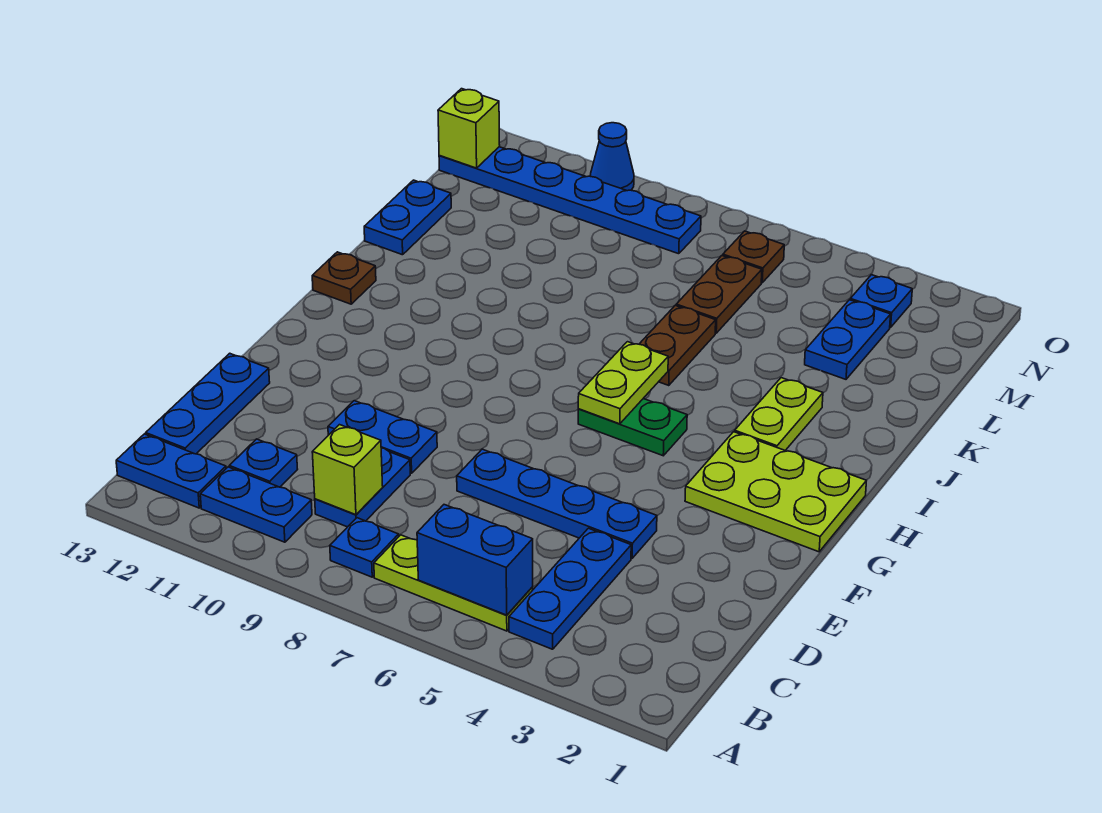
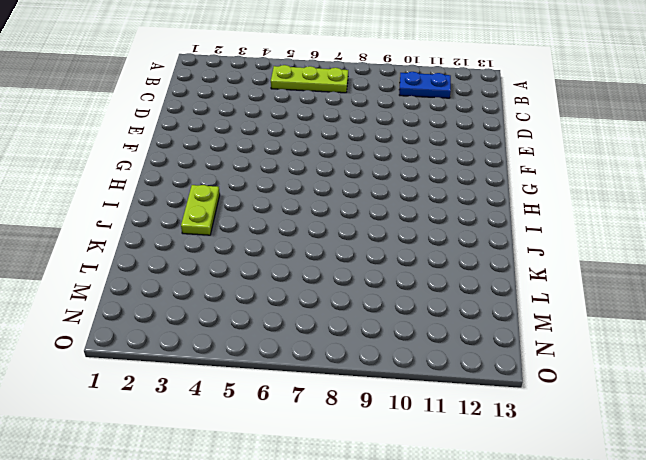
none -> blue 1x3 plate [509,528,631,649]
none -> blue 1x1 plate [330,518,399,577]
none -> blue 1x2 plate [116,434,226,508]

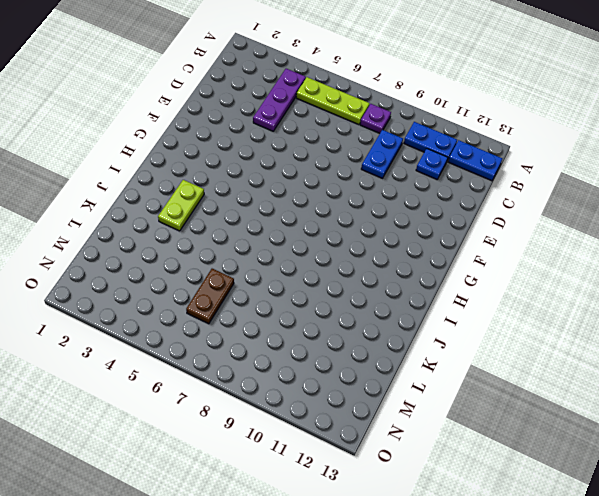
purple 1x3 plate [253,69,306,131] -> blue 1x3 plate [509,528,631,649]
purple 1x1 plate [360,104,391,133] -> blue 1x1 plate [330,518,399,577]
none -> blue 1x3 plate [146,353,270,454]
none -> blue 1x4 plate [457,449,657,558]
none -> blue 1x2 plate [328,401,437,473]

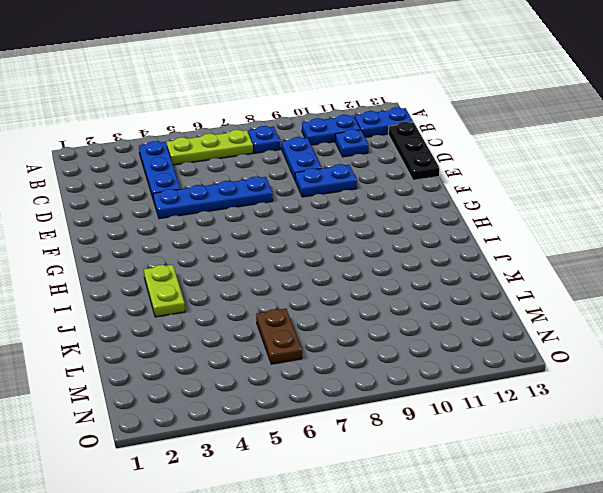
black 1x3 plate [388,122,439,180] -> blue 1x3 plate [146,353,270,454]
none -> lime 2x3 plate [685,432,866,552]
none -> green 1x2 plate [578,399,687,456]
none -> brown 1x1 plate [312,252,376,304]

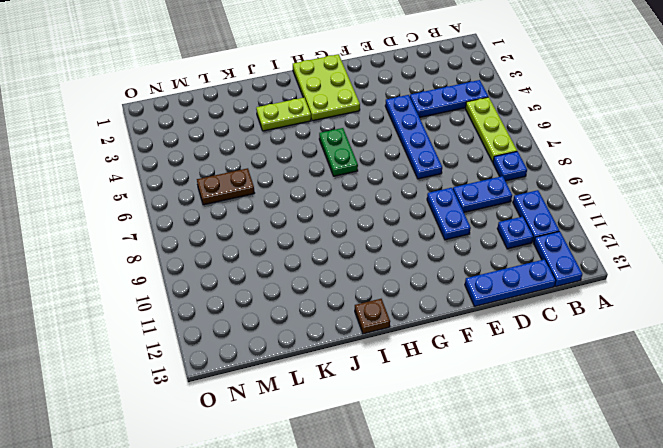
none -> brown 1x2 plate [640,305,716,385]
none -> blue 1x2 plate [364,180,451,255]
none -> blue 1x2 plate [805,300,891,379]

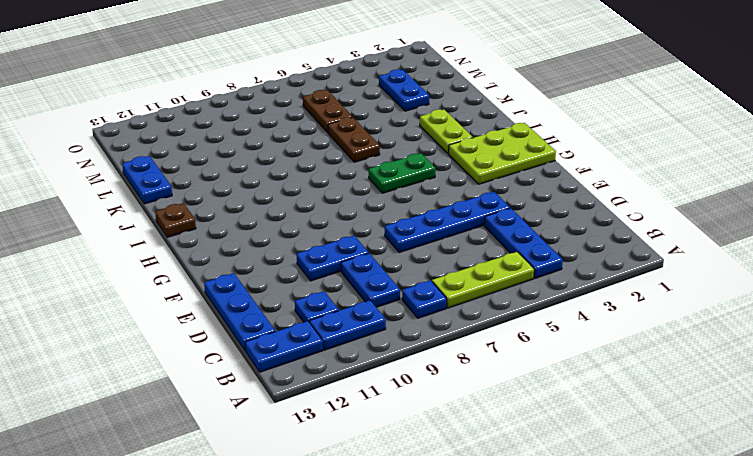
none -> blue 1x1 plate [850,275,912,328]
none -> brown 1x1 plate [723,231,784,283]
none -> blue 1x6 plate [439,147,701,254]

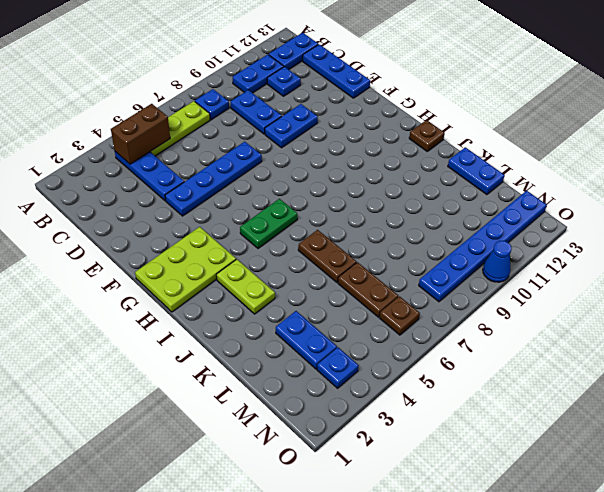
brown 1x2 brick [111,104,170,164] -> blue 1x2 brick [417,505,533,615]
none -> lime 1x1 brick [312,425,383,515]
none -> lime 1x2 plate [578,342,668,424]
none -> lime 1x1 brick [438,89,500,168]

